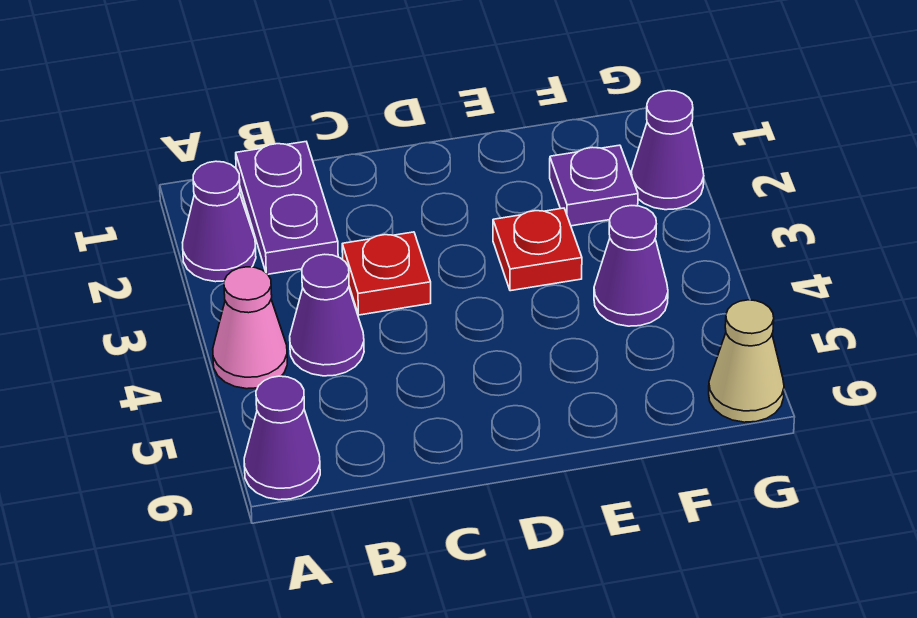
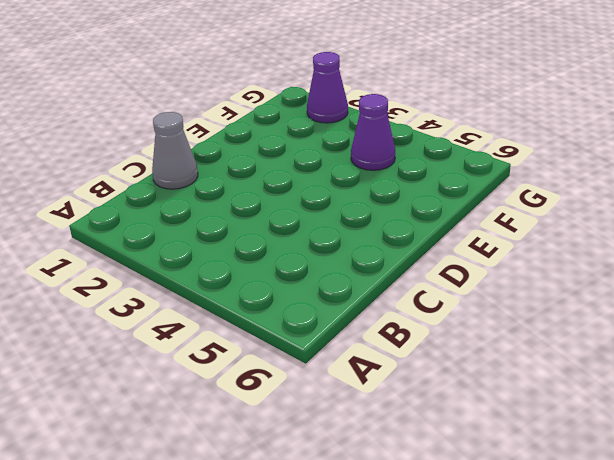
grey 1x1 cone [152,112,198,189] -> none
none -> purple 1x1 cone [183,161,256,282]
none -> pink 1x1 cone [213,267,287,389]

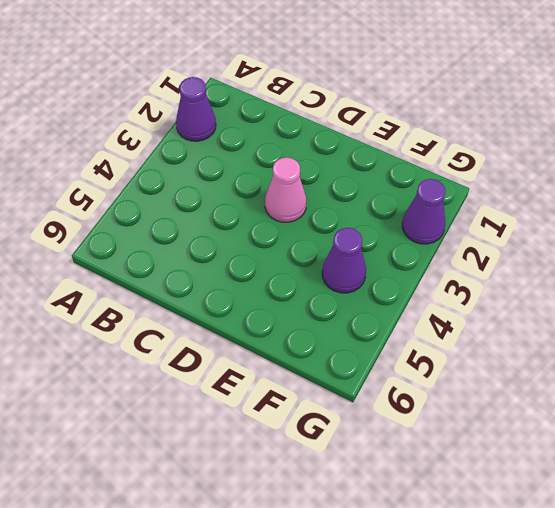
pink 1x1 cone [265,157,306,222] -> pink 1x1 cone moved to [213,267,287,389]
none -> purple 1x1 cone [244,376,320,500]
none -> purple 1x2 plate [236,142,338,274]

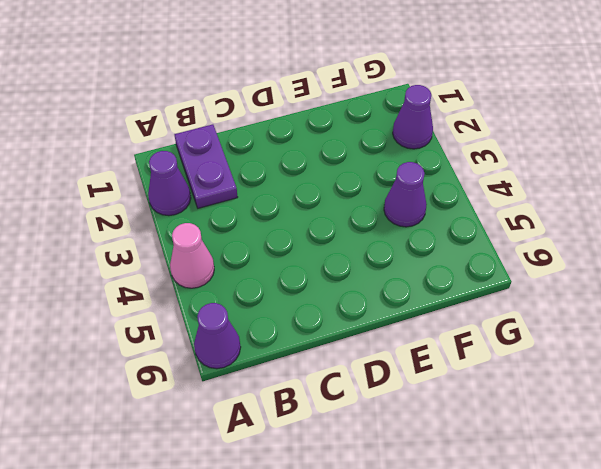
none -> purple 1x1 cone [290,254,364,376]
none -> red 1x1 plate [342,232,431,315]

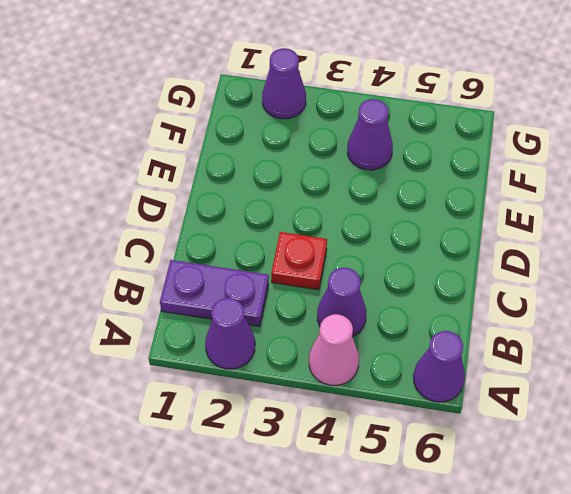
none -> red 1x1 plate [493,208,582,291]
none -> purple 1x1 plate [550,145,638,226]

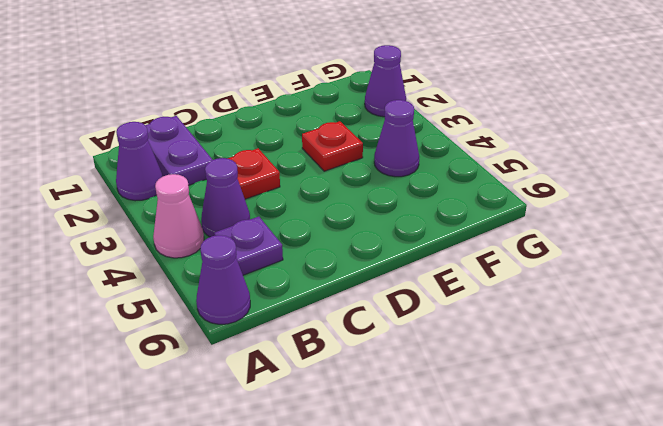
purple 1x1 plate [214,217,283,275] -> purple 1x1 plate moved to [550,145,638,226]
none -> tan 1x1 cone [709,300,784,422]

